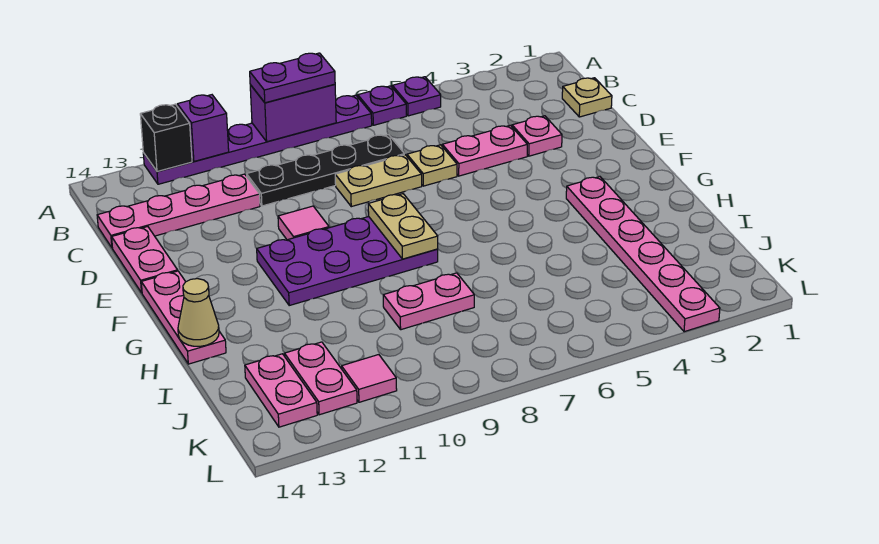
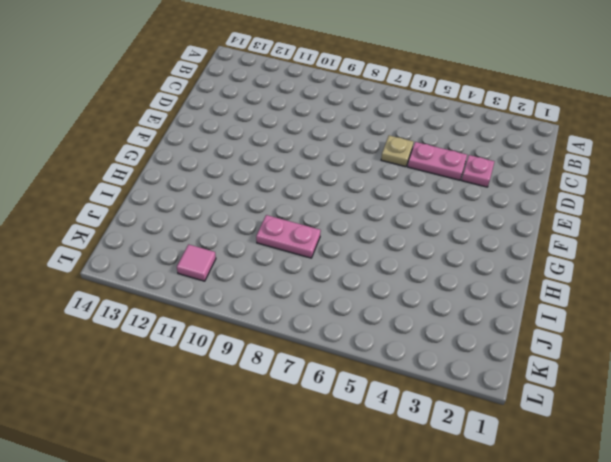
none -> purple 1x1 plate [392,77,441,116]
none -> purple 1x1 plate [358,86,406,125]
none -> purple 1x6 plate [143,95,372,184]

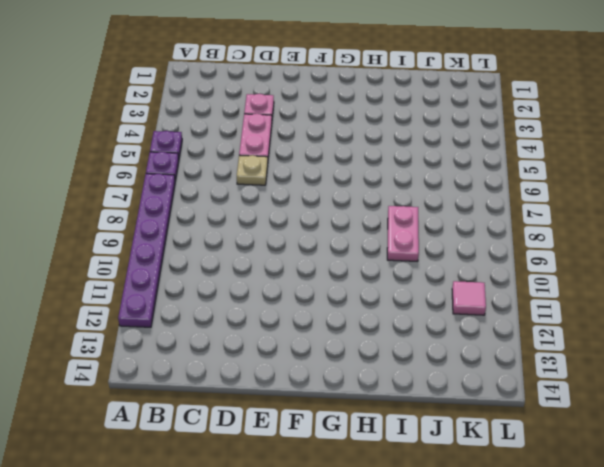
none -> tan 1x1 plate [562,78,612,117]
none -> black 1x4 plate [247,134,404,206]
none -> pink 1x4 plate [97,174,260,247]

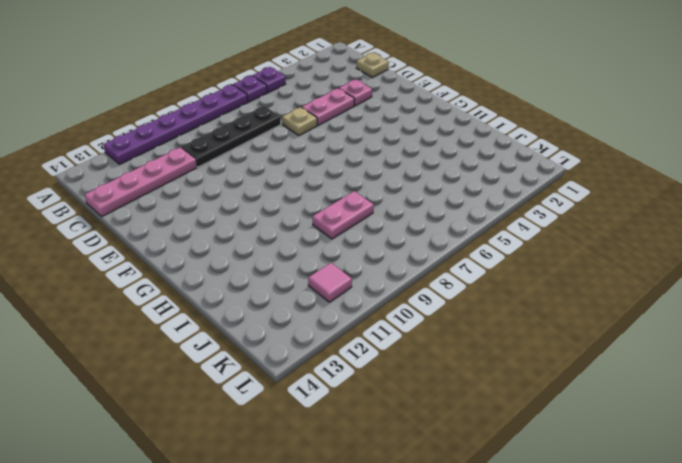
none -> tan 1x2 plate [335,155,422,207]
none -> pink 1x2 plate [112,227,178,293]
none -> pink 1x1 tile [278,206,329,240]

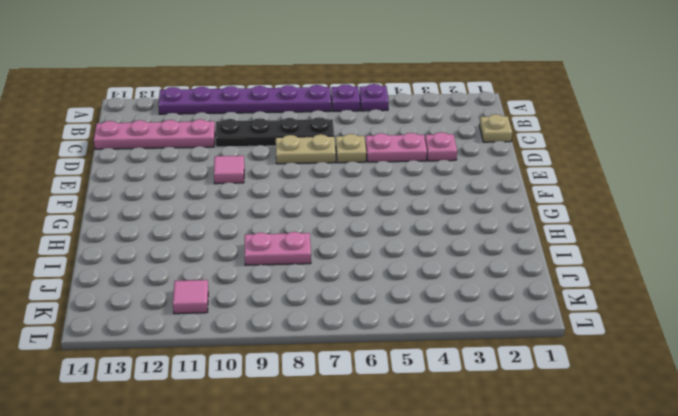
none -> pink 1x2 plate [112,227,178,293]
none -> purple 2x4 plate [257,217,438,305]
none -> pink 1x3 plate [141,271,226,364]

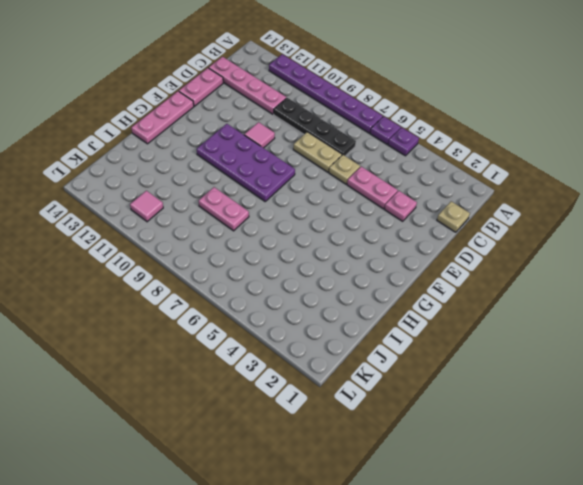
none -> pink 1x6 plate [566,177,720,332]
none -> pink 1x2 plate [285,342,357,415]
none -> pink 1x2 plate [245,354,317,427]

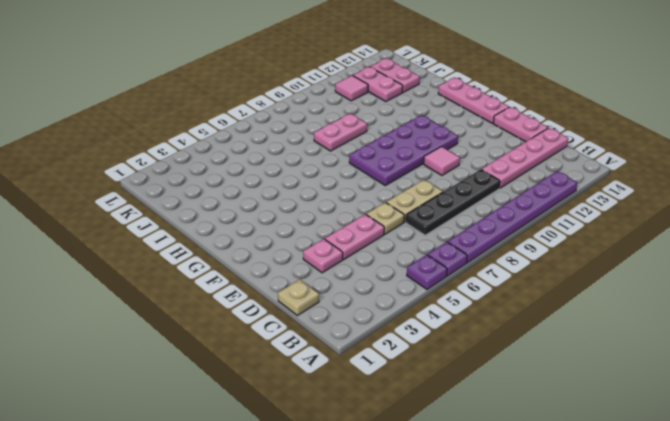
none -> pink 1x6 plate [566,177,720,332]
none -> purple 1x2 brick [250,84,336,142]
none -> purple 1x1 brick [177,95,229,162]

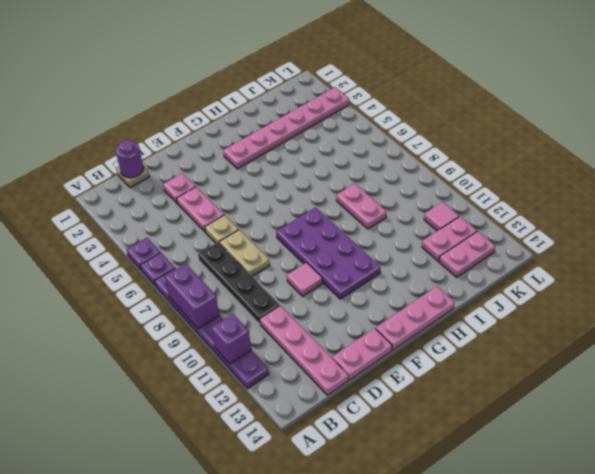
purple 1x1 round brick [116,140,144,178] -> none
none -> black 1x1 brick [140,104,192,171]
none -> tan 1x2 plate [368,194,438,259]
none -> tan 1x1 cone [178,279,219,346]

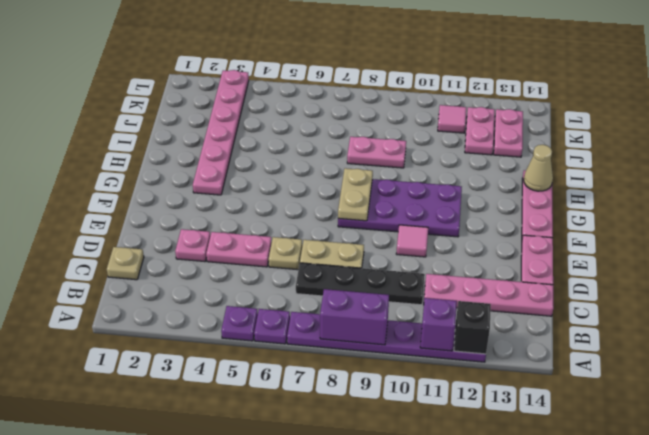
none -> purple 1x2 plate [250,53,335,103]

